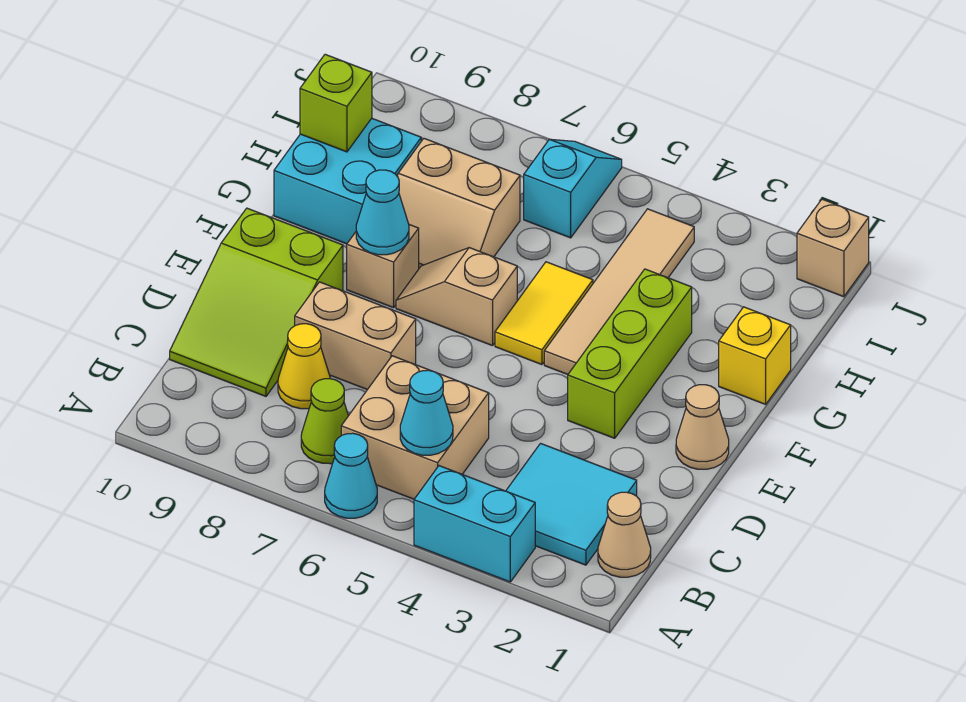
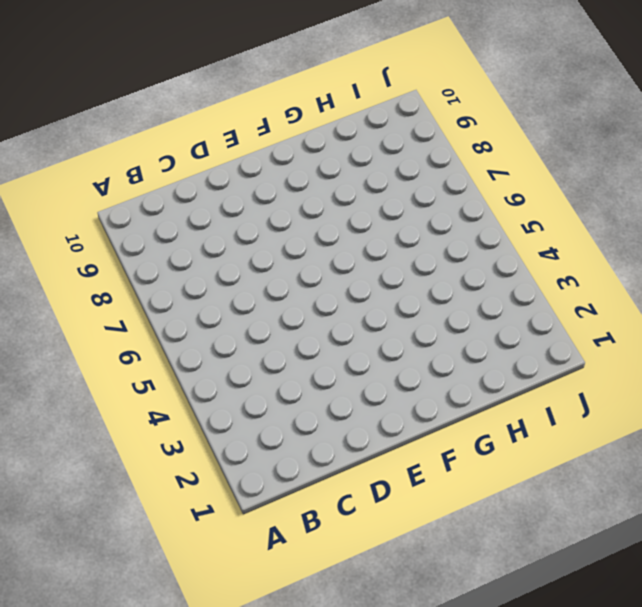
none -> cyan 1x2 brick [414,466,535,582]
none -> cyan 1x1 cone [325,433,377,518]
none -> tan 1x1 cone [598,492,651,577]

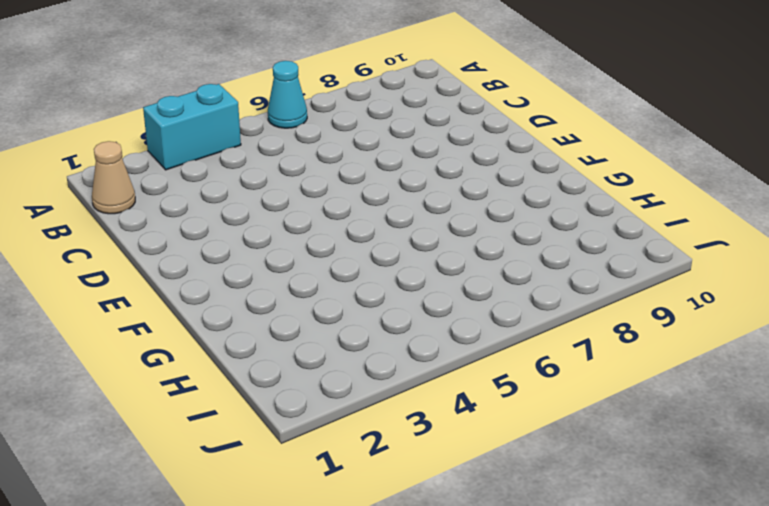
none -> cyan 2x2 tile [506,443,637,565]
none -> tan 2x2 brick [341,356,489,499]
none -> lime 1x1 cone [301,379,348,464]

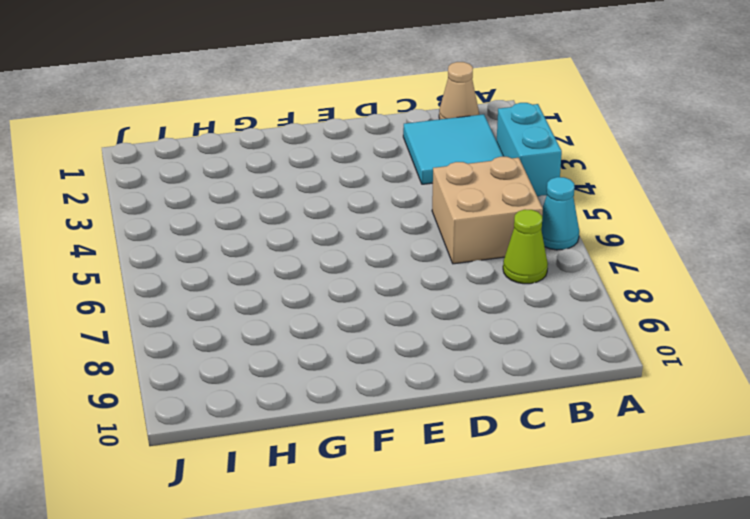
none -> yellow 1x1 cone [278,324,331,409]
none -> lime 2x3 slope [170,208,343,396]
none -> tan 1x2 brick [295,282,416,390]

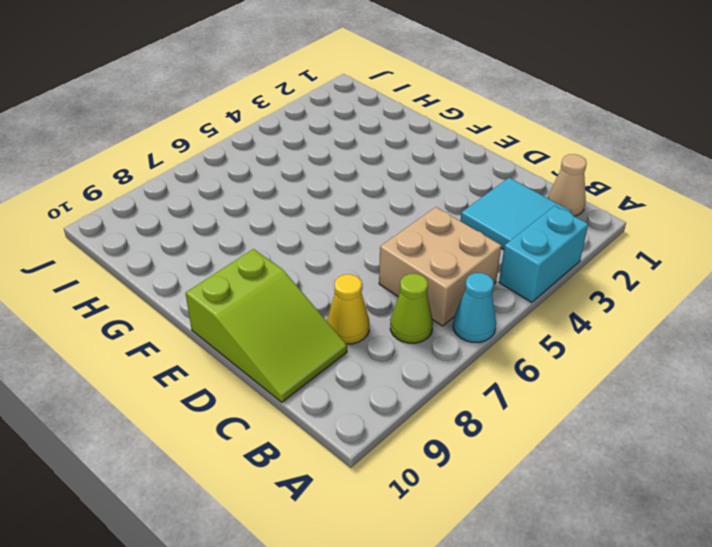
none -> tan 1x2 brick [295,282,416,390]
none -> tan 1x1 cone [676,385,729,469]
none -> lime 1x3 brick [568,269,692,438]

